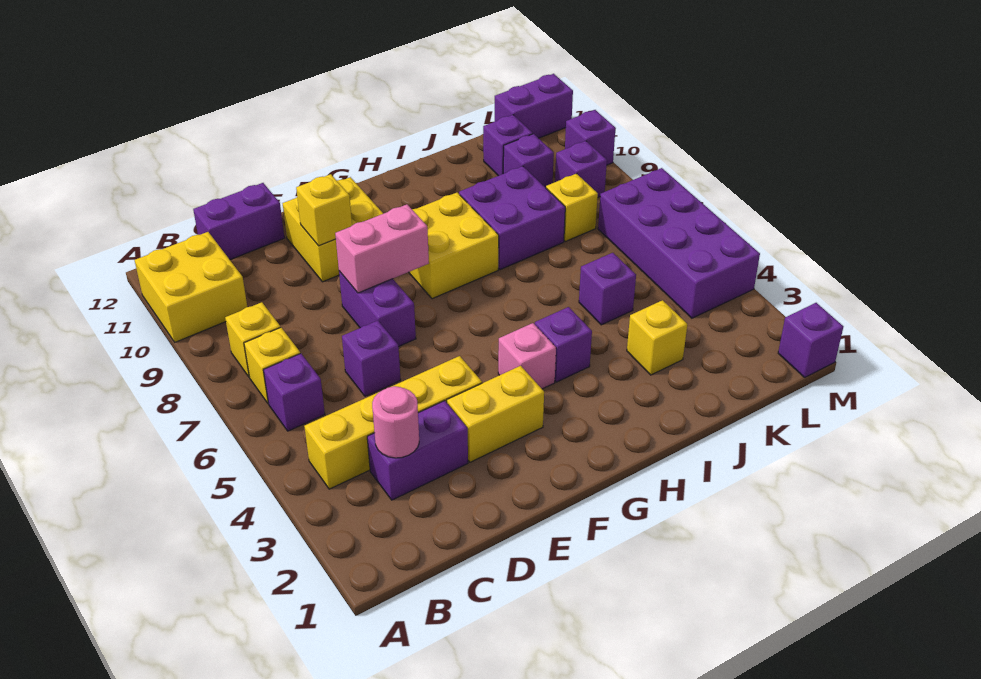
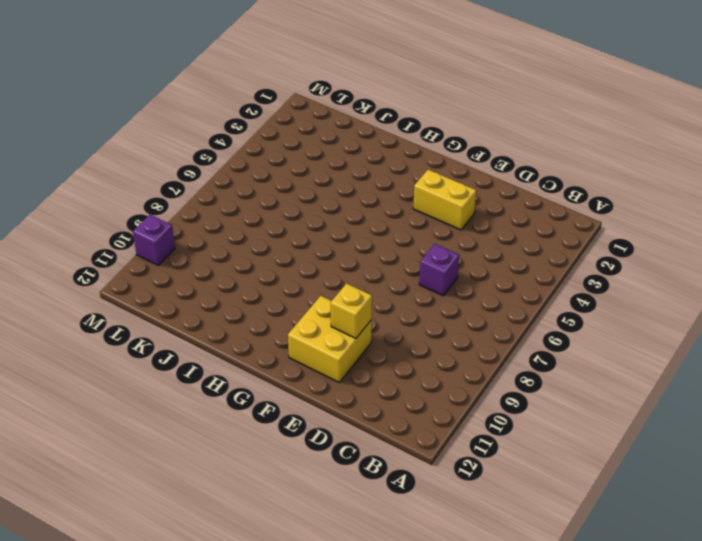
none -> yellow 2x2 brick [135,232,247,342]
none -> yellow 1x4 brick [304,356,482,489]
none -> purple 1x1 brick [263,353,325,431]

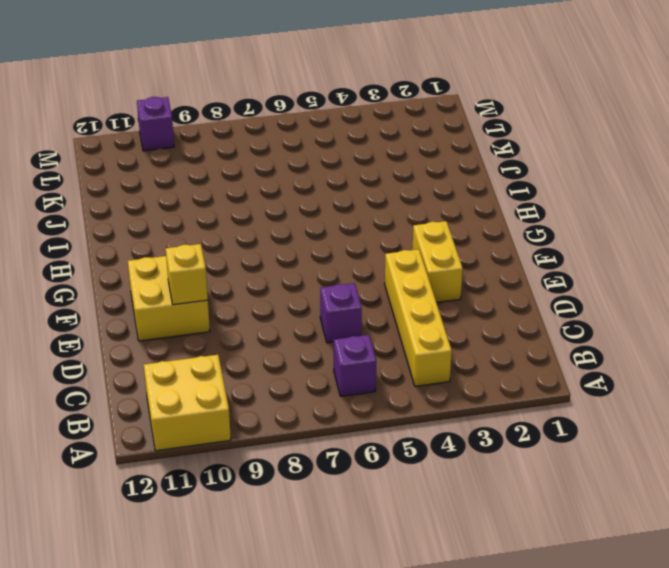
none -> yellow 1x1 brick [244,327,300,404]
none -> yellow 1x1 brick [225,302,280,377]
none -> purple 1x2 brick [367,401,468,500]

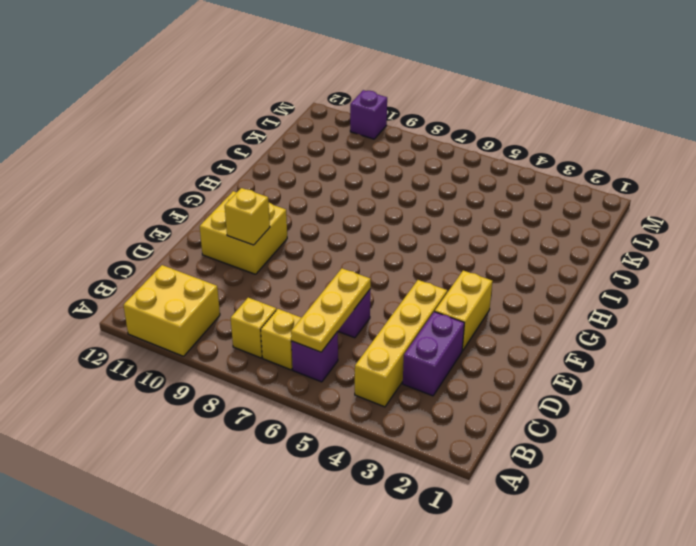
yellow 1x3 plate [291,268,371,352] -> none
none -> purple 1x2 brick [193,183,284,260]
none -> purple 1x2 brick [339,271,416,347]
none -> pink 1x1 brick [498,323,556,389]

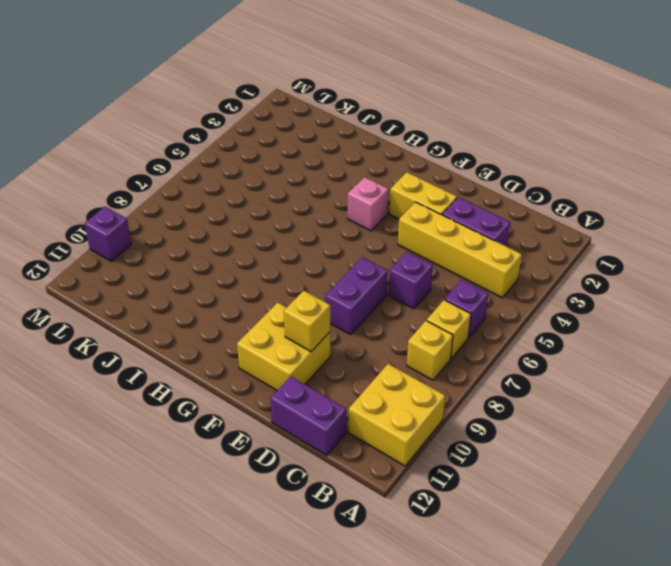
none -> yellow 2x2 brick [409,193,499,299]
none -> purple 1x1 brick [535,307,592,382]
none -> purple 2x2 brick [459,166,565,270]

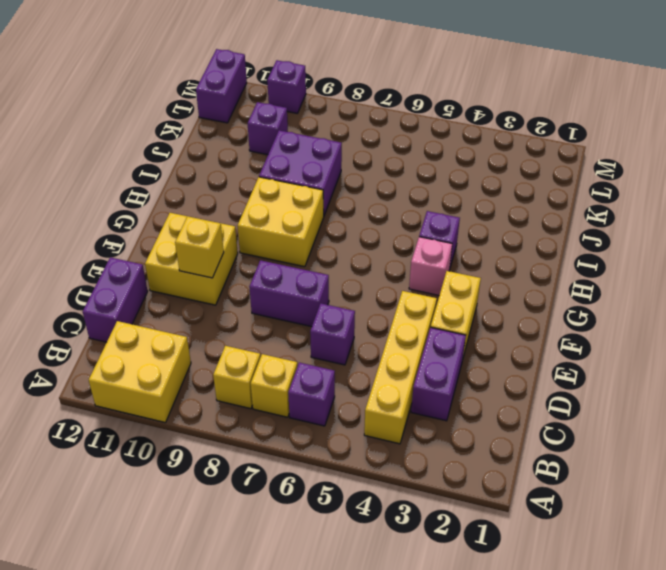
none -> yellow 1x1 brick [627,300,687,375]
none -> purple 1x1 brick [579,253,636,325]
none -> yellow 1x1 brick [546,174,598,241]

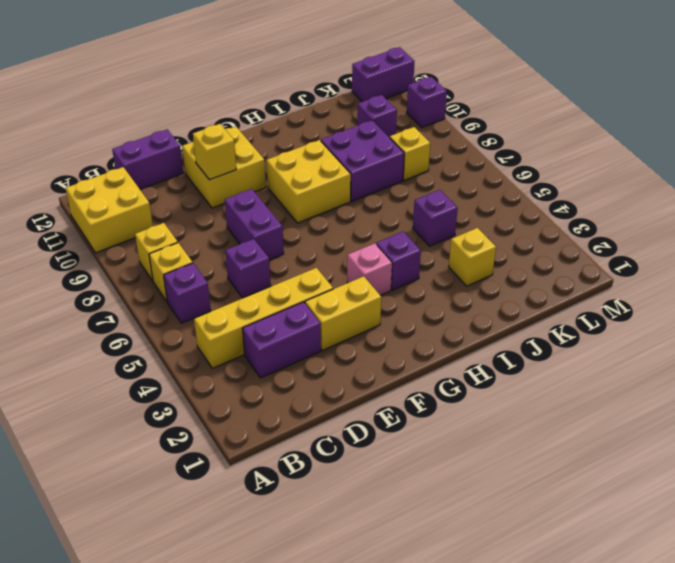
none -> purple 1x1 brick [483,115,533,176]
none -> purple 2x4 brick [598,168,760,318]
none -> purple 1x1 brick [555,141,607,197]

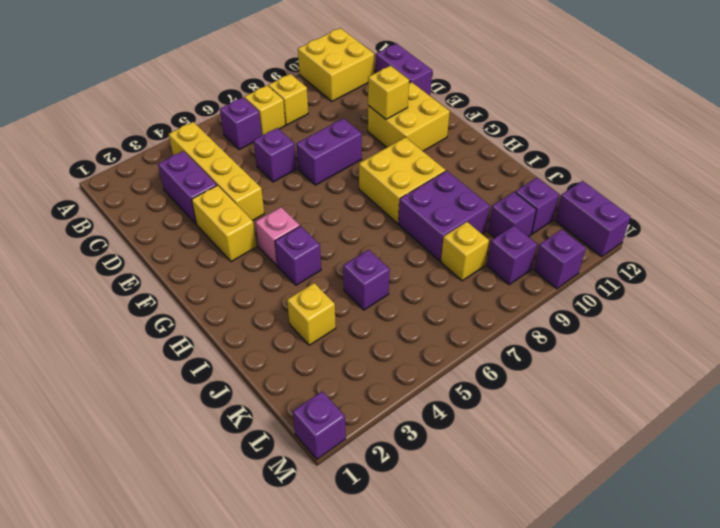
none -> purple 2x4 brick [598,168,760,318]
none -> pink 1x1 round brick [372,386,419,458]
none -> pink 1x2 brick [335,204,429,293]

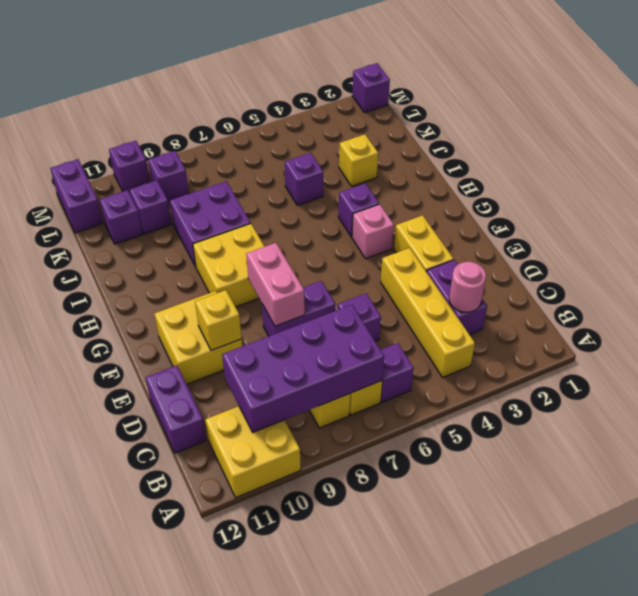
purple 2x4 brick [222,305,384,432] -> purple 2x4 brick moved to [598,168,760,318]
none -> yellow 1x1 brick [546,174,598,241]

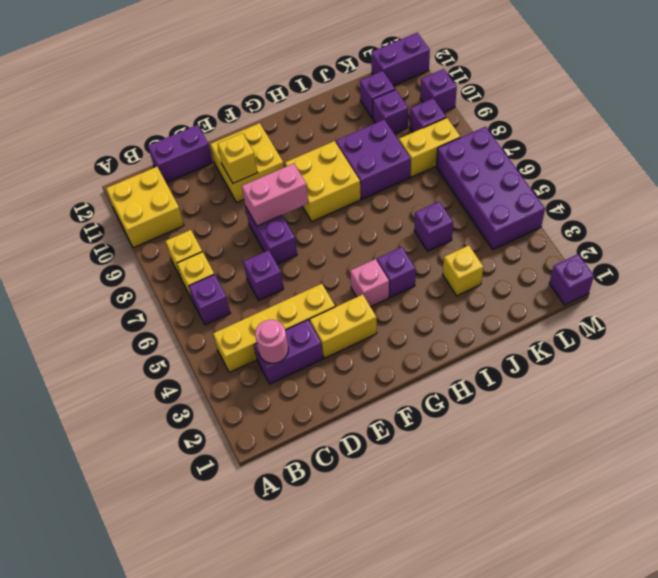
yellow 1x2 brick [399,118,460,177] -> yellow 1x1 brick [546,174,598,241]

